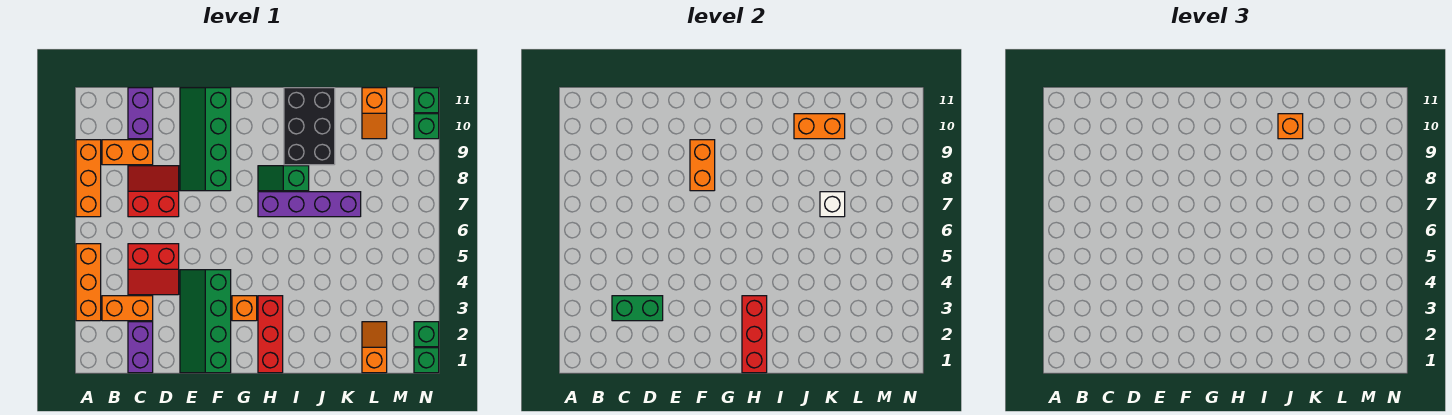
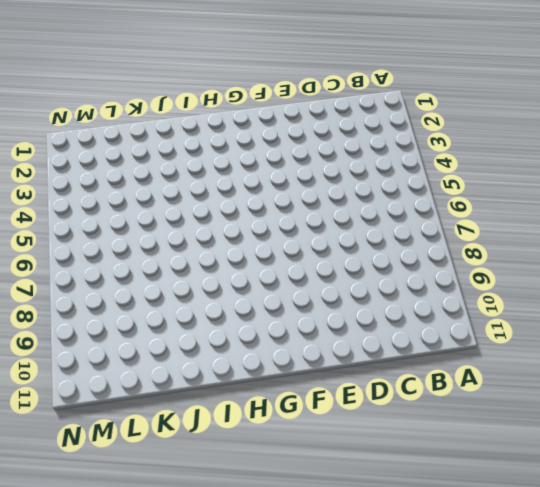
none -> orange 1x3 brick [76,244,101,321]
none -> orange 1x3 brick [76,140,101,217]
none -> orange 1x2 brick [102,296,153,321]

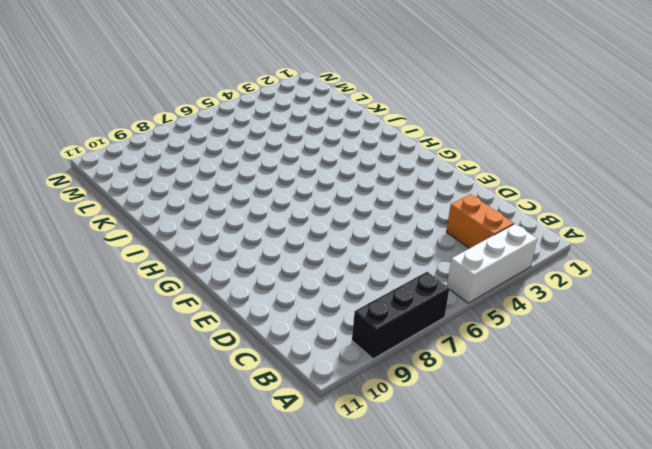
white 1x3 brick [447,224,537,303] -> orange 1x3 brick [76,244,101,321]
black 1x3 brick [352,272,449,359] -> orange 1x3 brick [76,140,101,217]
none -> orange 1x2 brick [102,140,153,165]
none -> purple 1x2 brick [128,322,153,373]
none -> red 2x2 slope [128,244,179,295]

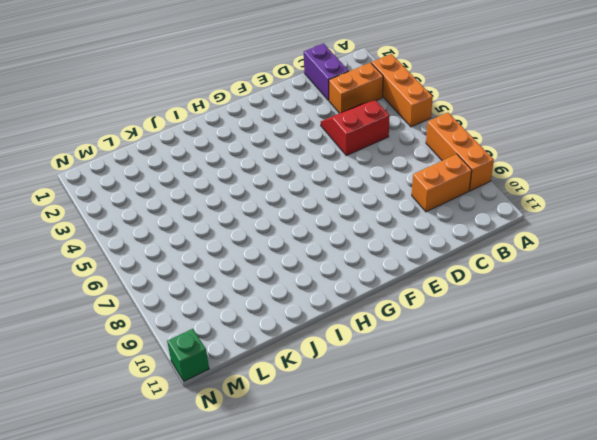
none -> red 2x2 slope [128,166,179,217]
none -> purple 1x2 brick [128,88,153,139]
none -> green 2x4 slope [180,270,231,373]

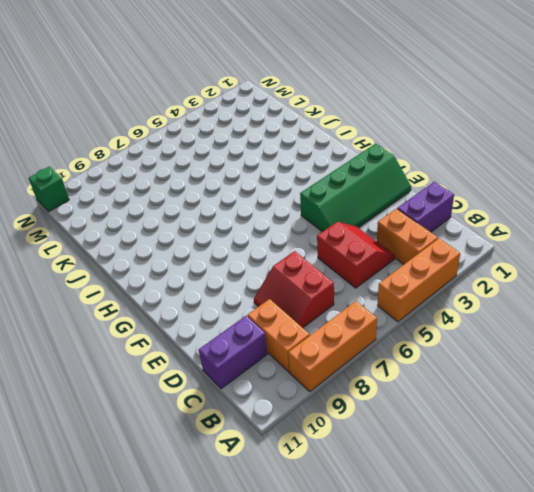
none -> green 2x4 slope [180,88,231,191]
none -> orange 1x1 brick [232,296,257,321]
none -> red 1x3 brick [258,296,283,373]

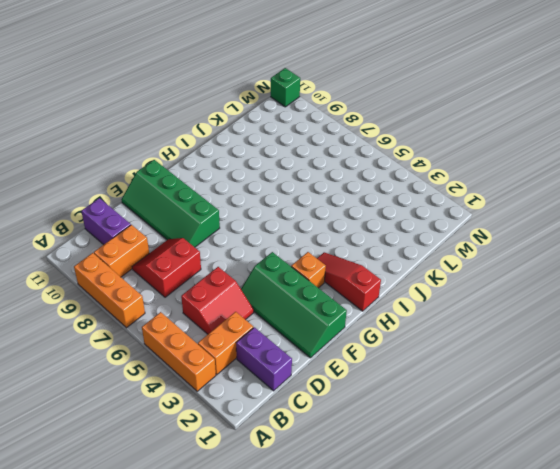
red 1x3 slope [317,252,381,311] -> red 1x3 brick [258,296,283,373]
none -> purple 1x4 brick [258,192,361,217]
none -> green 1x2 slope [258,166,309,191]
none -> black 2x3 brick [284,88,335,165]

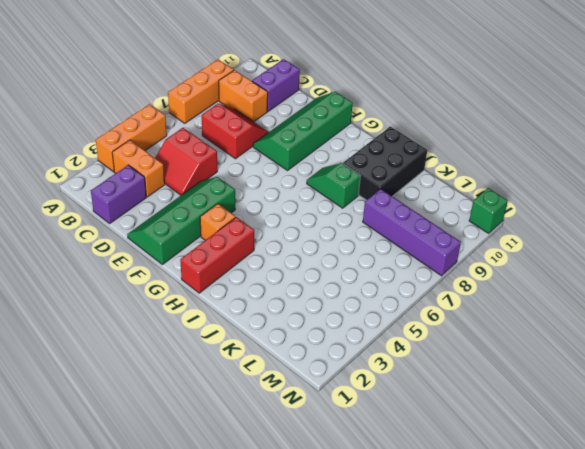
purple 1x4 brick [363,189,461,276] -> purple 1x4 brick moved to [258,192,361,217]
none -> orange 1x2 slope [362,322,387,373]
none -> orange 1x2 slope [362,88,387,139]
none -> green 1x1 brick [414,348,439,373]

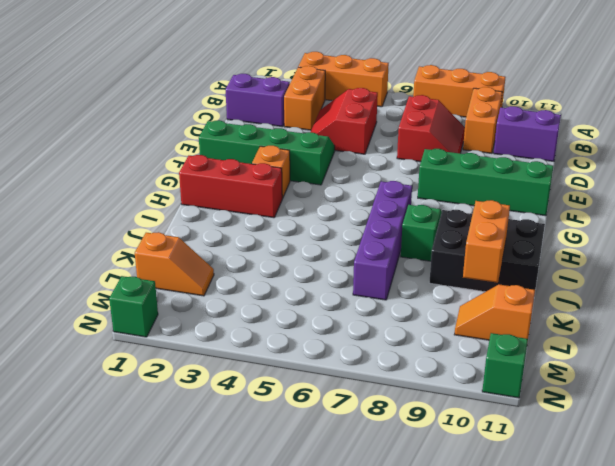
none -> green 1x1 brick [414,322,439,347]
none -> green 1x1 brick [414,114,439,139]
none -> green 1x2 brick [612,296,663,321]

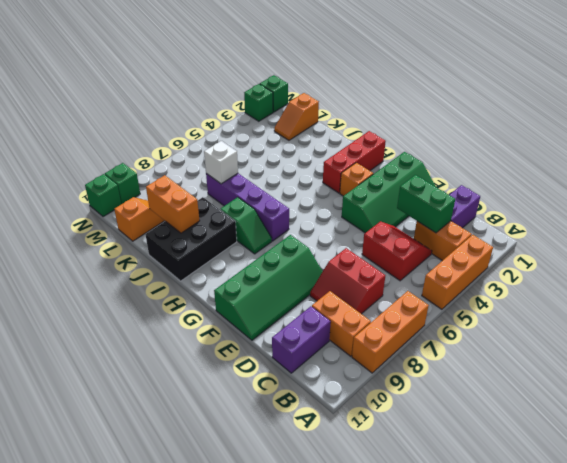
none -> orange 1x2 brick [690,140,715,191]
none -> red 1x3 brick [742,296,767,373]
none -> orange 1x1 brick [1278,114,1303,139]

